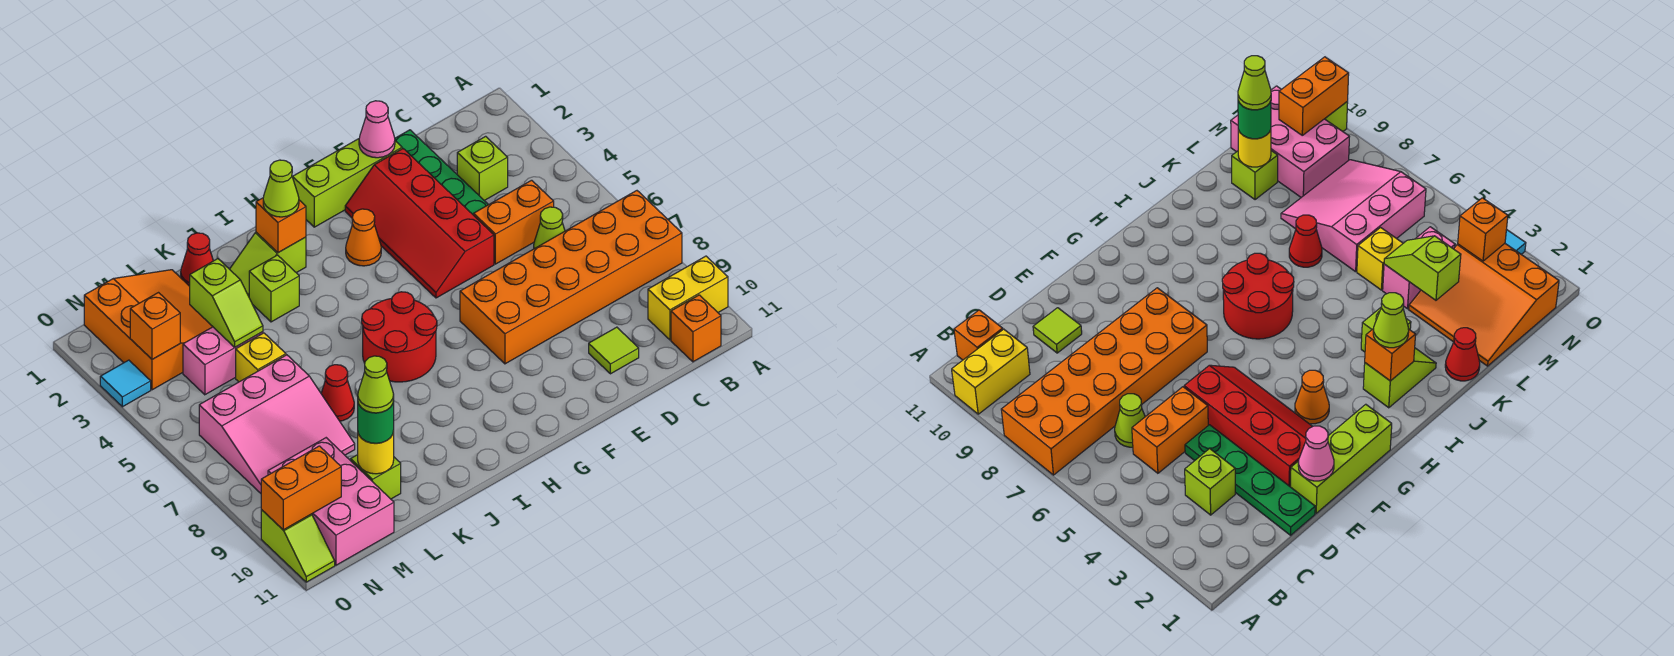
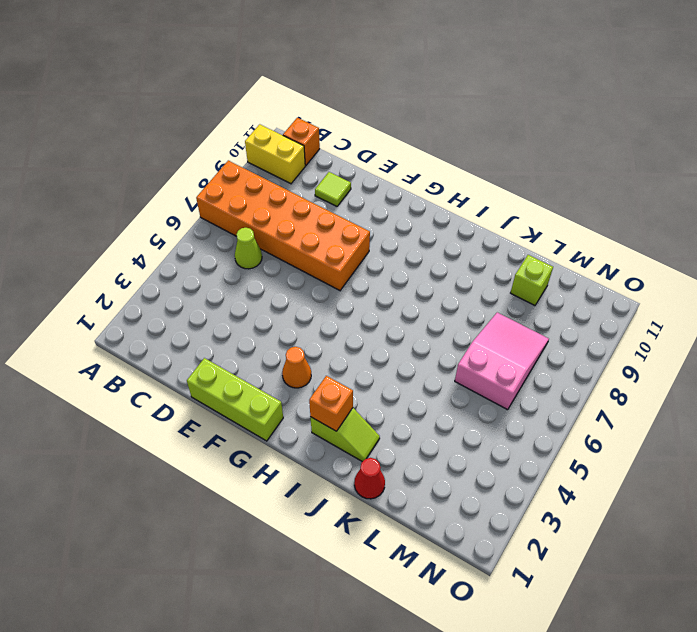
pink 2x3 slope [455,312,549,410] -> pink 3x3 slope [199,355,355,493]
none -> lime 1x1 brick [457,136,508,200]
none -> orange 1x2 brick [474,180,554,264]
none -> green 1x4 plate [395,130,488,215]
none -> red 2x4 slope [345,149,494,298]

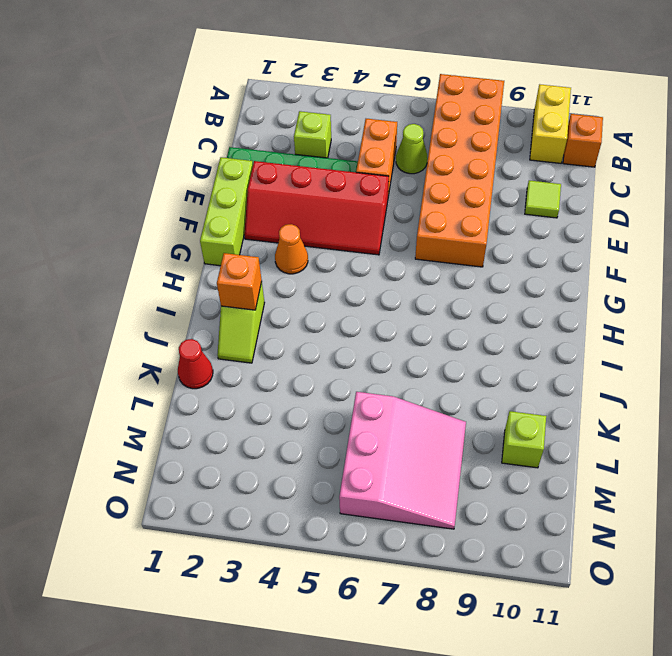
none -> red 2x2 round brick [362,292,437,382]
none -> lime 1x1 brick [249,255,299,322]
none -> red 1x1 cone [321,365,354,421]
none -> orange 3x3 slope [84,270,213,390]

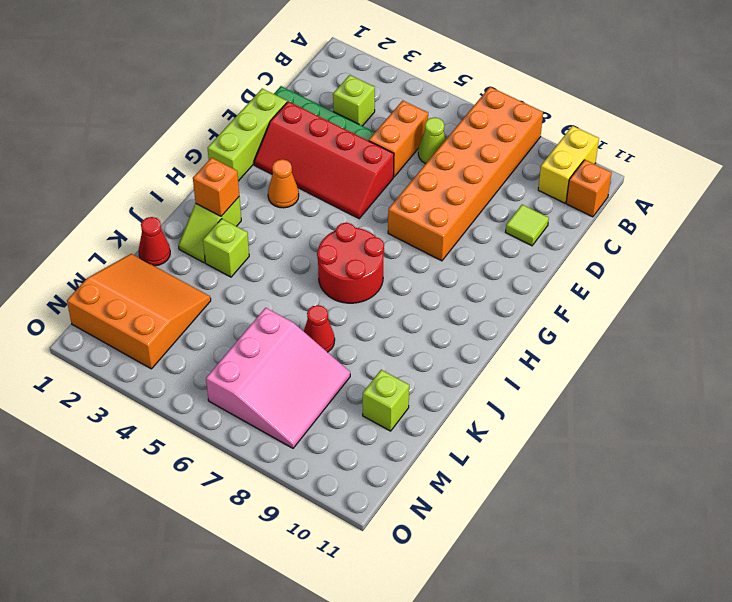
none -> pink 1x2 brick [183,327,263,395]
none -> yellow 1x1 brick [236,333,286,382]
none -> pink 2x3 brick [268,438,394,565]
none -> cyan 1x1 tile [100,360,151,407]

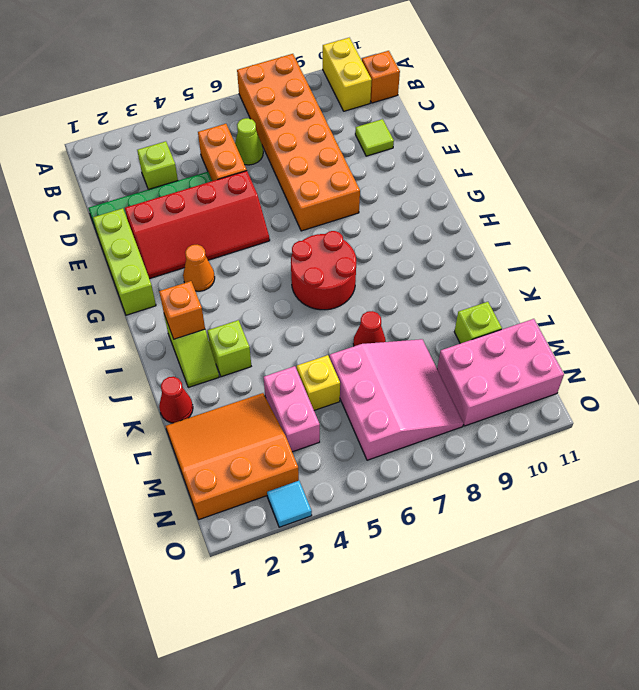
none -> lime 1x2 slope [261,510,335,582]
none -> pink 1x1 cone [359,101,395,158]
none -> lime 1x2 slope [190,259,263,347]
none -> yellow 1x1 round brick [358,431,394,474]

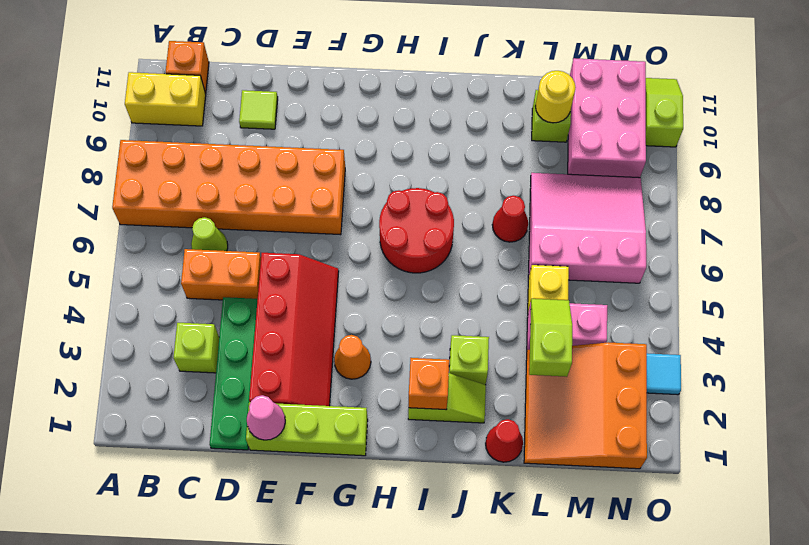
none -> orange 1x1 brick [130,293,180,359]
none -> orange 1x2 brick [261,446,341,530]
none -> lime 1x1 cone [263,160,299,217]
none -> green 1x1 round brick [358,400,394,443]

